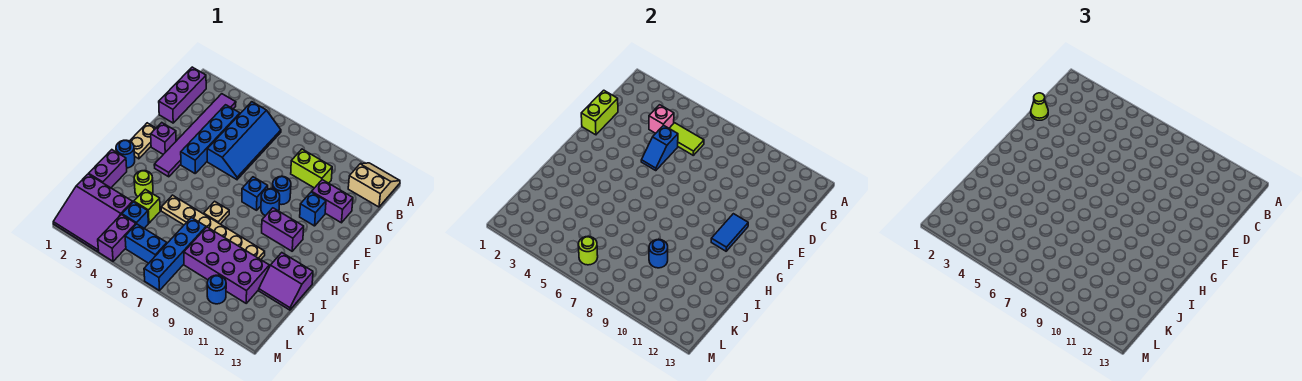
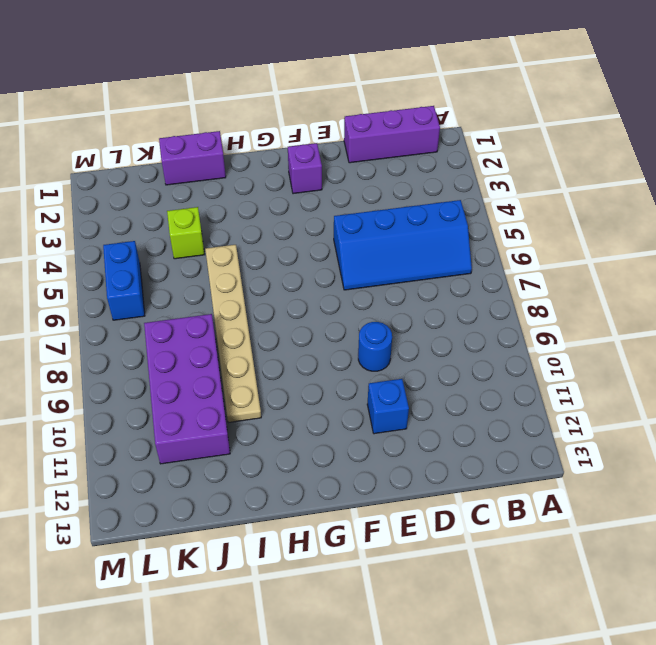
none -> tan 2x2 slope [348,163,400,207]
none -> purple 1x6 tile [154,94,236,177]
none -> blue 1x4 brick [181,105,240,173]
none -> lime 1x2 brick [291,149,332,188]

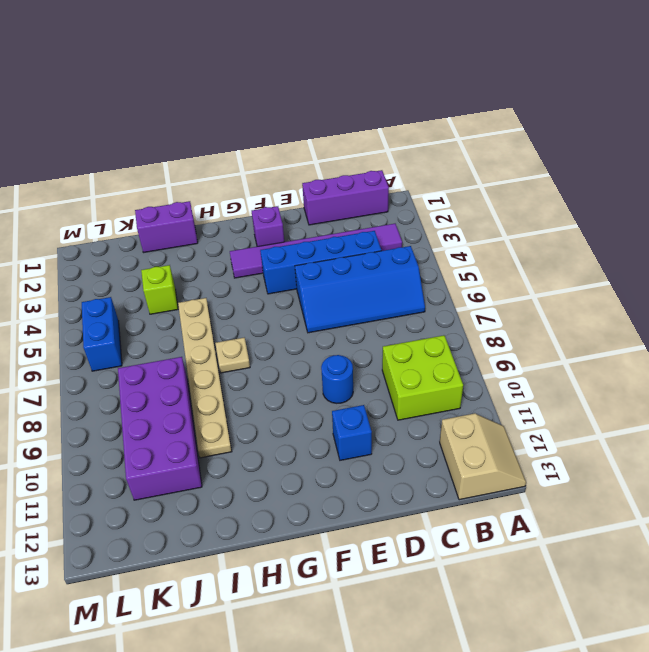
lime 2x2 brick [382,335,463,420] -> lime 1x2 brick [291,149,332,188]
none -> purple 1x2 brick [312,180,353,223]
none -> tan 1x2 plate [130,123,156,159]
none -> blue 1x1 brick [242,177,268,210]
none -> blue 1x1 round brick [261,189,280,216]

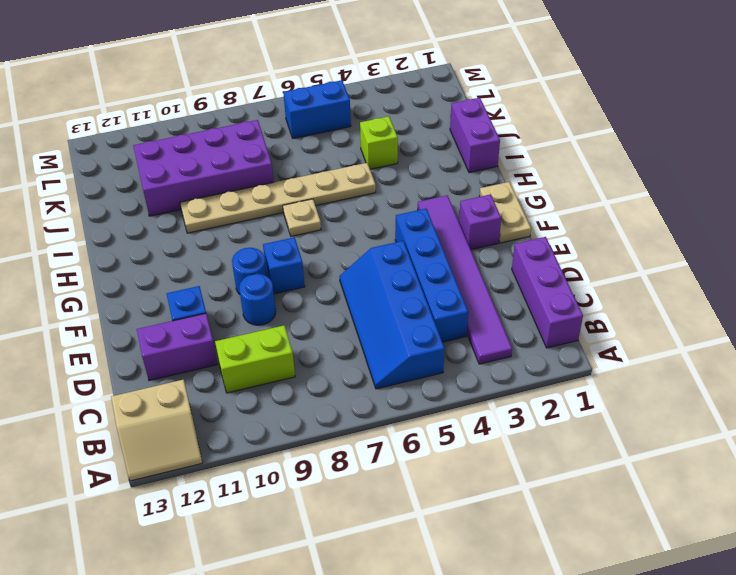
none -> purple 1x2 brick [262,208,304,251]
none -> blue 1x1 round brick [116,140,135,168]
none -> lime 1x1 round brick [134,171,153,196]
none -> purple 2x2 slope [259,253,313,310]

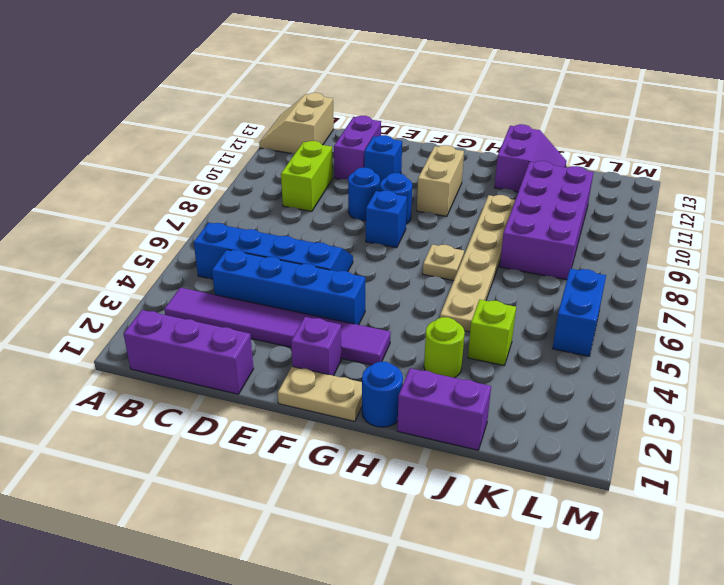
tan 1x2 brick [417,145,464,216] -> purple 1x2 brick [262,208,304,251]
none -> blue 1x4 brick [144,217,206,291]
none -> purple 3x3 slope [53,174,133,252]
none -> blue 1x1 brick [122,202,148,228]
none -> purple 1x2 brick [98,215,136,261]

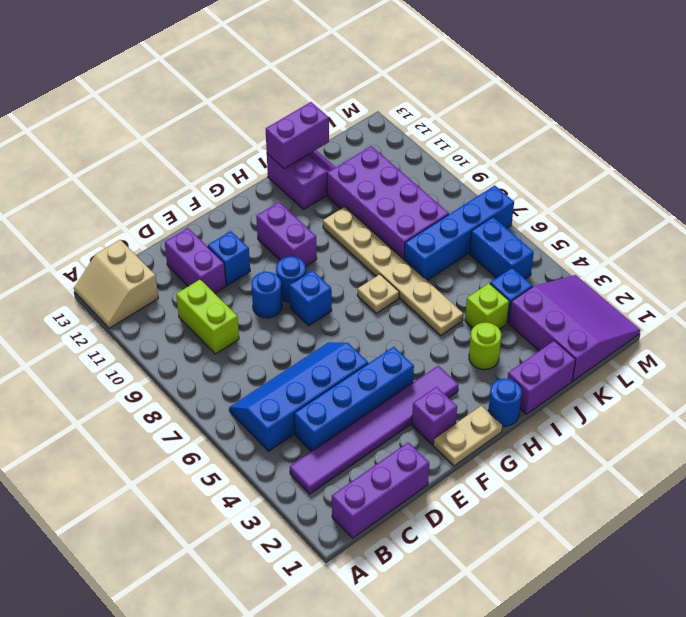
purple 1x2 brick [266,102,329,169] -> purple 1x2 brick moved to [98,215,136,261]
none -> blue 1x1 round brick [207,275,226,304]
none -> pink 1x1 brick [649,105,674,133]
none -> lime 1x2 tile [669,123,704,155]
none -> lime 1x2 brick [581,90,618,135]

